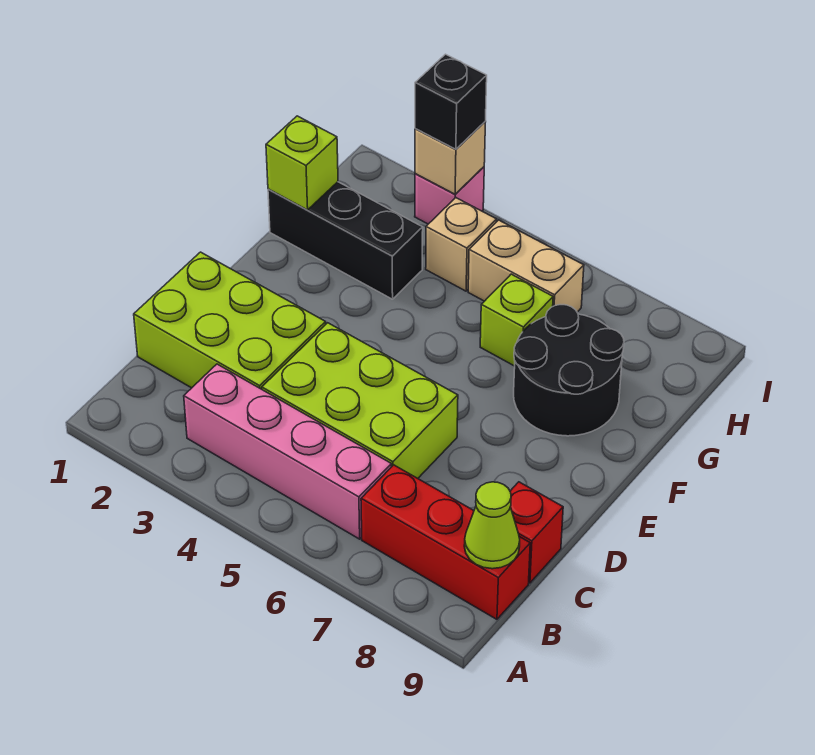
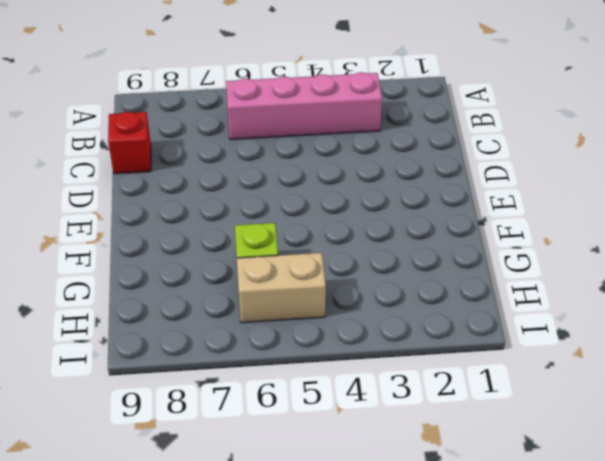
none -> red 1x3 brick [361,465,530,619]
none -> lime 2x3 brick [134,252,326,389]
none -> lime 2x3 brick [262,323,458,478]

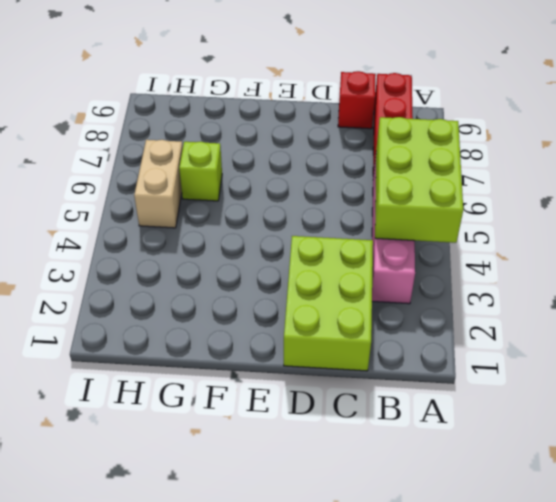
lime 2x3 brick [375,117,463,243] -> lime 2x3 brick moved to [262,323,458,478]
none -> black 2x2 round brick [514,305,624,436]
none -> black 1x3 brick [268,182,423,299]
none -> tan 1x1 brick [426,198,497,291]

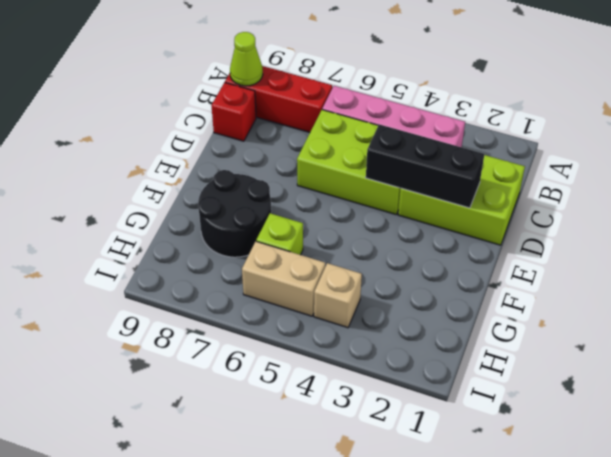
black 1x3 brick [366,124,484,208] -> black 1x3 brick moved to [268,182,423,299]
none -> pink 1x1 brick [415,167,484,224]
none -> lime 1x1 brick [266,116,338,210]
none -> tan 1x1 brick [415,122,485,194]

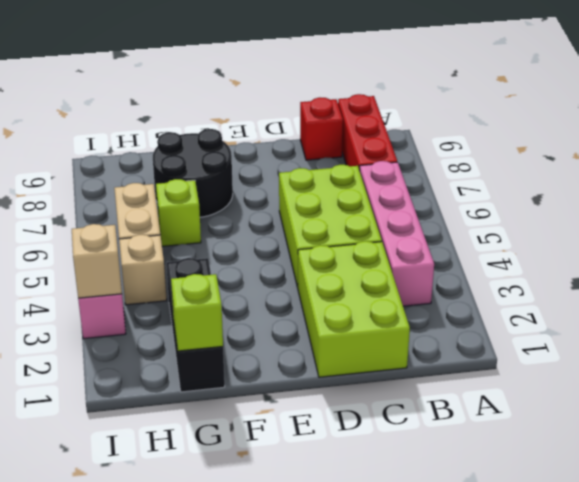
none -> lime 1x1 cone [464,482,520,569]
none -> black 1x1 brick [415,54,487,149]

